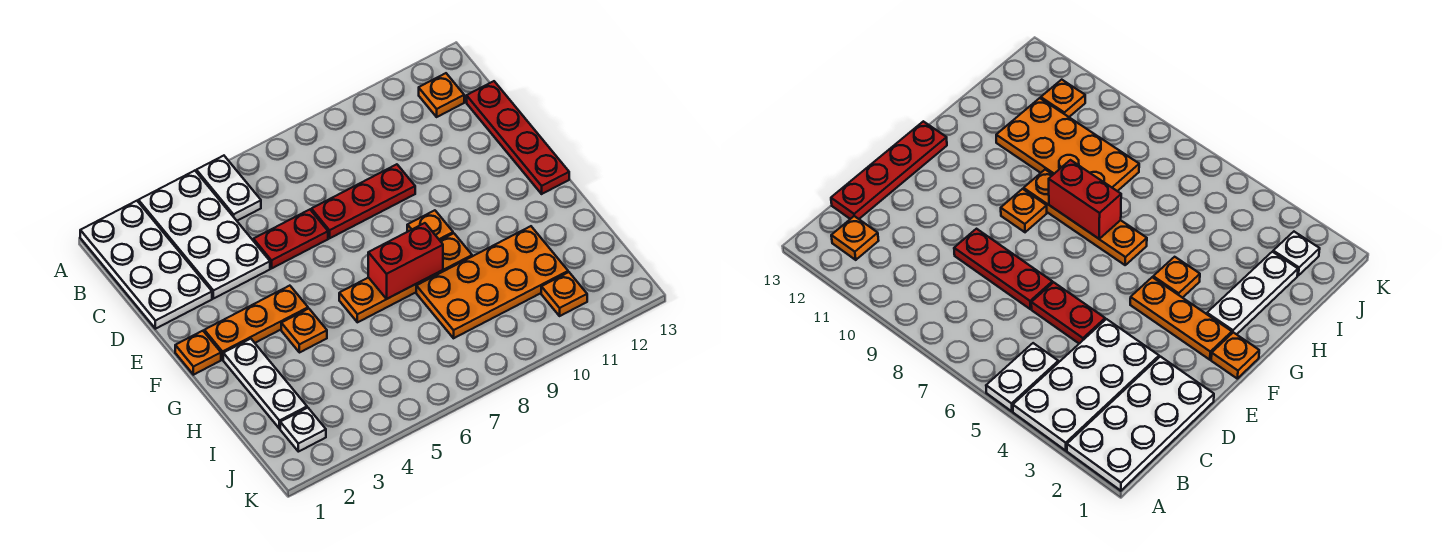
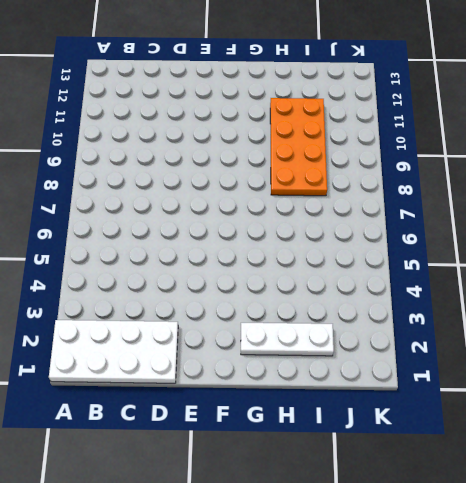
none -> white 2x4 plate [138,171,270,299]
none -> white 1x2 plate [196,156,261,221]
none -> orange 1x1 plate [419,73,464,117]

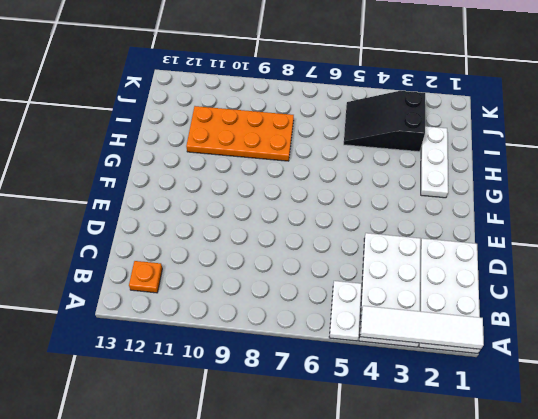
white 1x4 tile [360,306,484,349] -> none
black 2x3 slope [344,91,425,152] -> none
none -> red 1x4 plate [467,81,569,194]
none -> red 1x2 plate [253,210,328,268]
none -> red 1x3 plate [311,164,415,238]

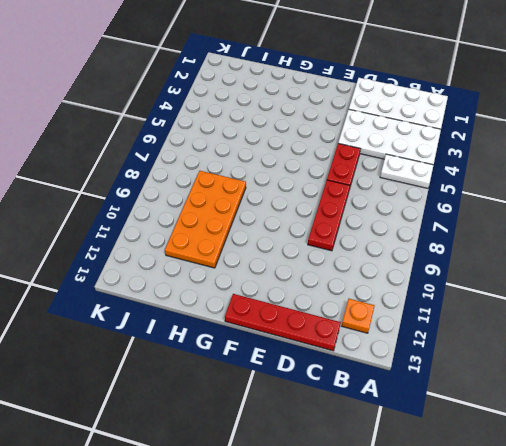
none -> orange 1x1 plate [175,331,221,375]
none -> orange 1x3 plate [204,286,308,360]
none -> orange 1x1 plate [407,210,453,240]

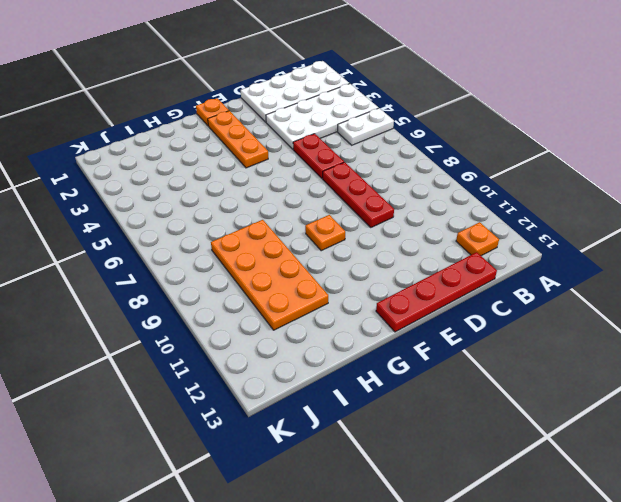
none -> white 1x3 plate [223,339,307,429]
none -> orange 1x1 plate [281,309,327,353]
none -> orange 1x4 plate [339,233,472,322]

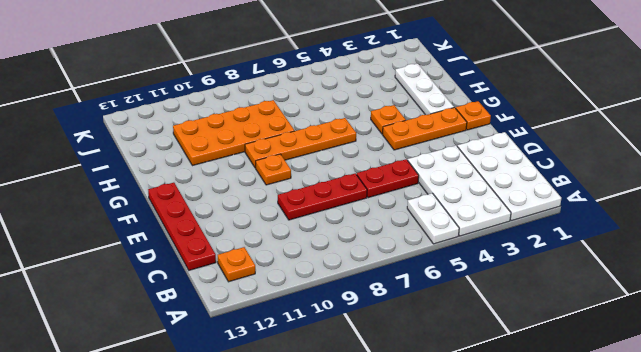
none -> white 1x1 plate [280,408,326,452]
none -> orange 1x1 plate [541,272,587,316]
none -> red 1x2 brick [368,223,443,299]

